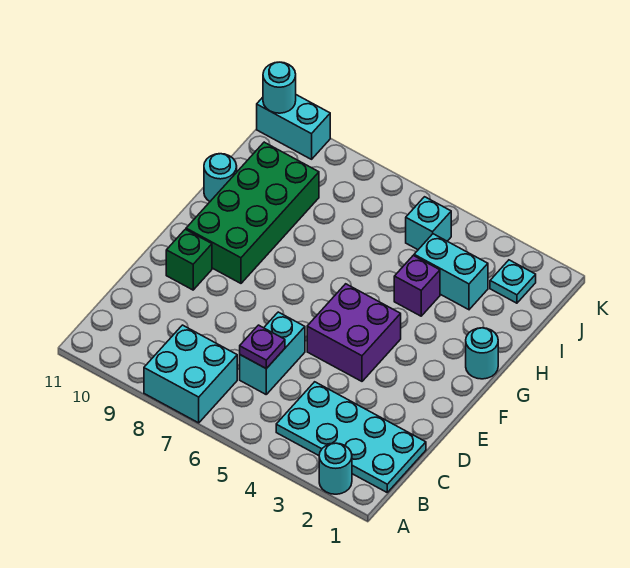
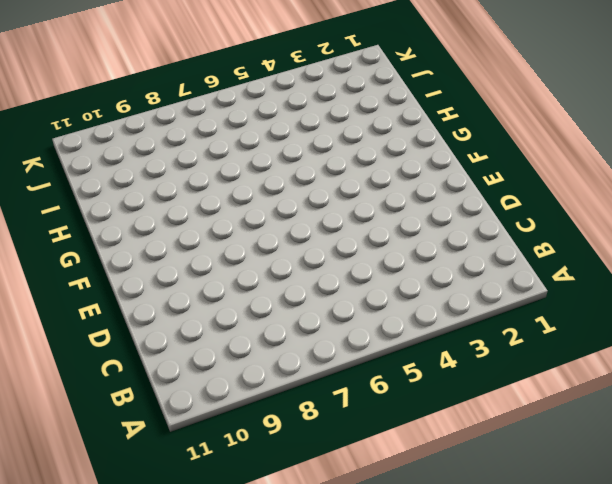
none -> cyan 1x1 round brick [319,443,352,494]
none -> cyan 2x2 brick [144,325,237,423]
none -> cyan 2x4 plate [276,382,426,492]

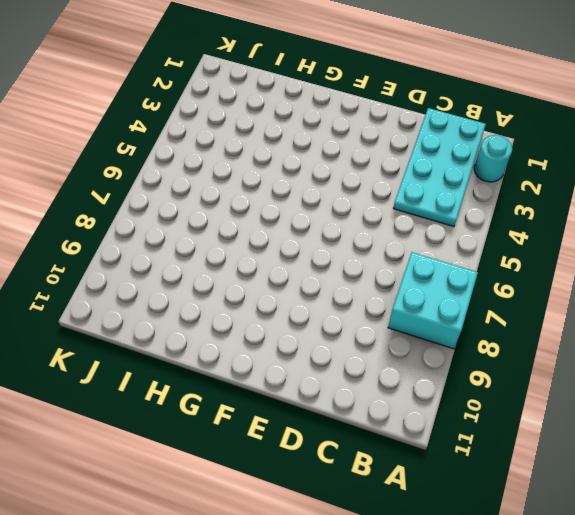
none -> cyan 1x2 brick [240,312,305,394]
none -> purple 2x2 brick [307,284,401,381]
none -> green 1x1 brick [166,229,212,290]

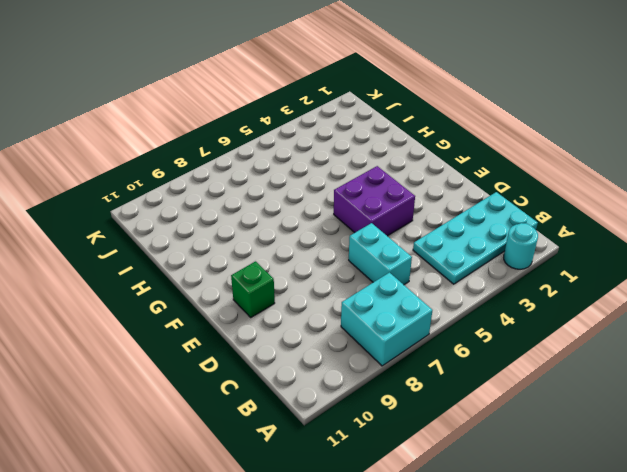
none -> green 2x4 brick [186,142,319,283]
none -> cyan 1x1 round brick [466,328,498,379]
none -> purple 1x1 brick [394,256,440,316]

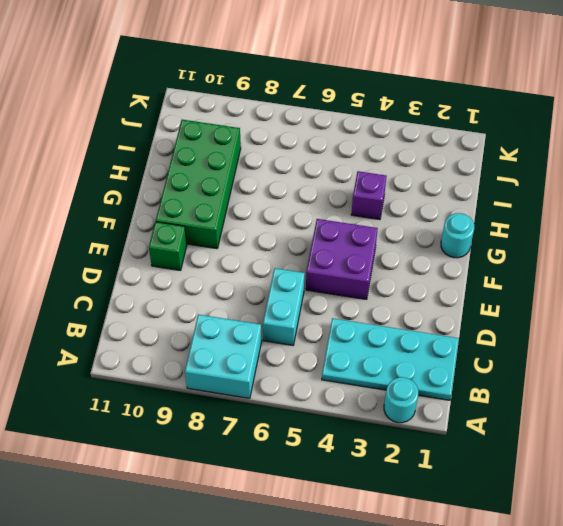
none -> cyan 1x1 round brick [204,154,237,201]
none -> cyan 1x2 brick [414,234,488,310]
none -> cyan 1x1 plate [490,260,536,303]

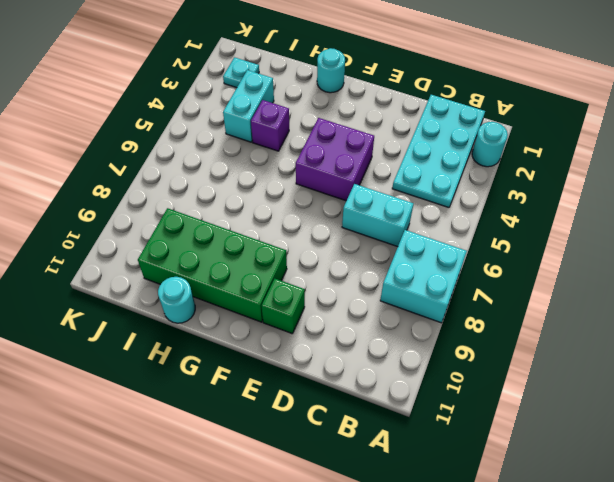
none -> cyan 1x1 brick [406,197,451,250]
none -> cyan 1x2 brick [257,95,330,159]
none -> purple 1x1 plate [240,325,285,369]

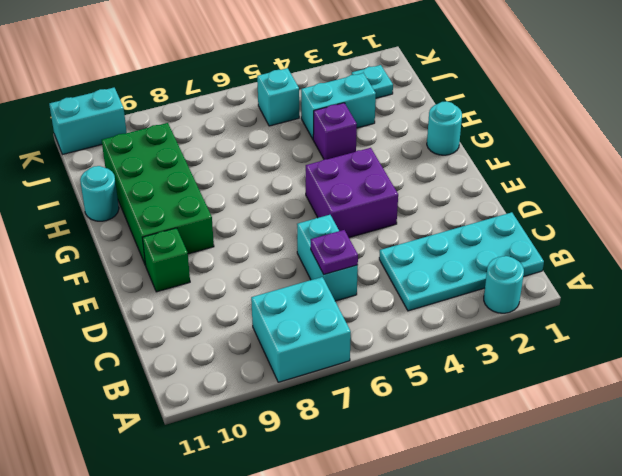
none -> cyan 1x1 round brick [263,62,296,113]

